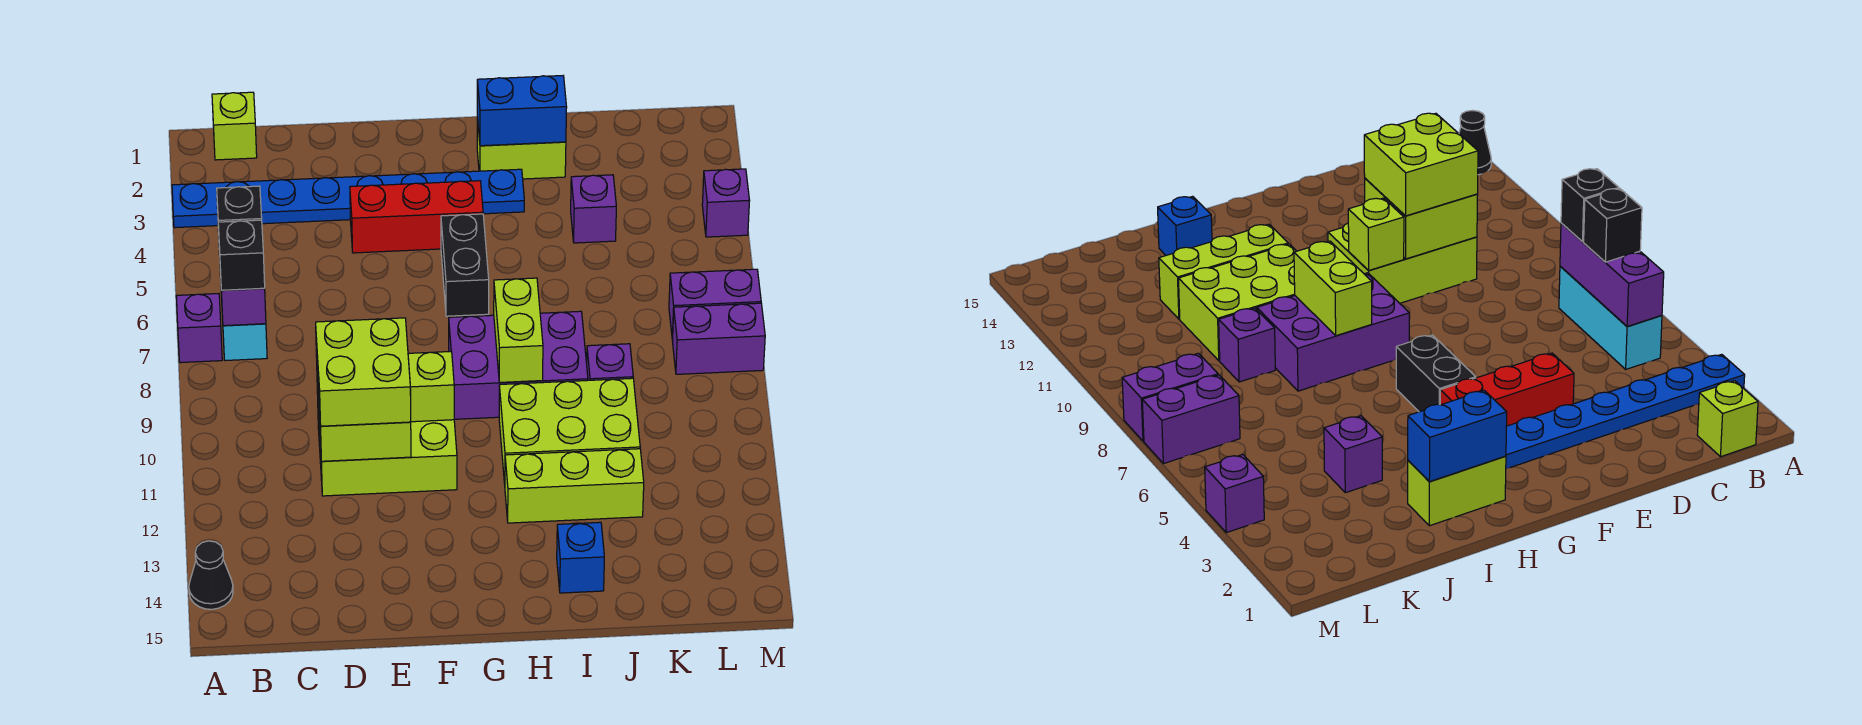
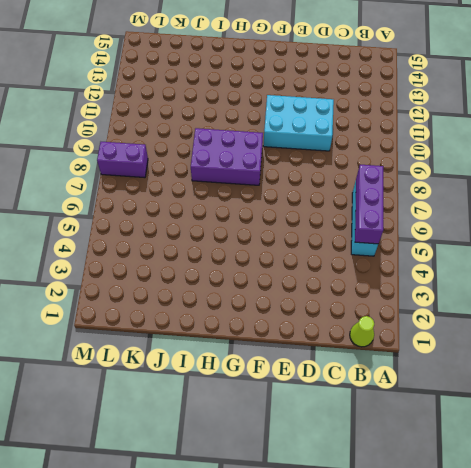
lime 1x1 cone [350,316,374,347] -> lime 1x1 brick [212,92,257,160]
cyan 2x3 brick [263,95,334,151] -> lime 2x3 brick [318,411,457,496]
none -> blue 1x8 plate [172,169,524,228]
none -> purple 1x1 brick [176,294,222,363]
none -> black 1x1 cone [189,541,233,609]

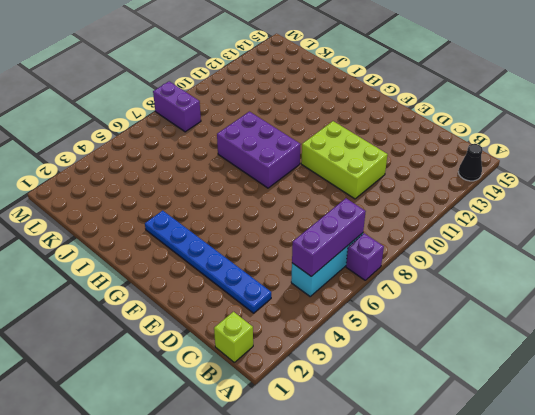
blue 1x6 plate [145,211,271,313] -> blue 1x8 plate [172,169,524,228]
none -> red 1x3 brick [350,181,483,253]
none -> black 1x2 brick [441,214,489,316]
none -> lime 1x2 brick [477,117,566,179]

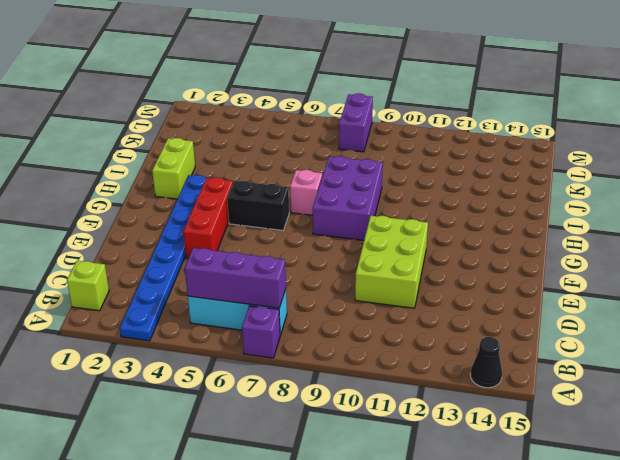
pink 1x1 brick [290,170,322,215] -> none
none -> lime 2x3 brick [499,378,640,484]
none -> lime 1x3 brick [505,449,644,523]
none -> blue 1x1 brick [557,522,604,593]

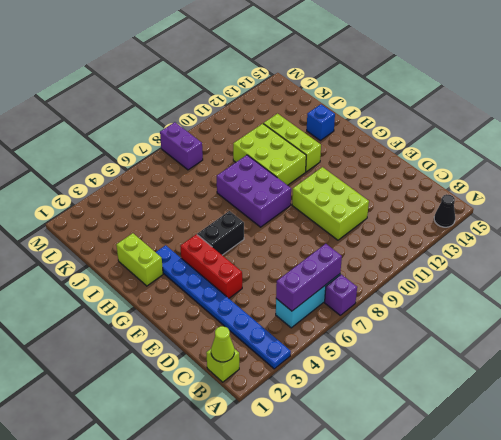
lime 1x1 cone [211,326,234,362] -> none
none -> purple 1x1 brick [571,175,616,243]
none -> purple 1x1 brick [587,344,633,380]
none -> purple 1x2 brick [669,269,761,340]

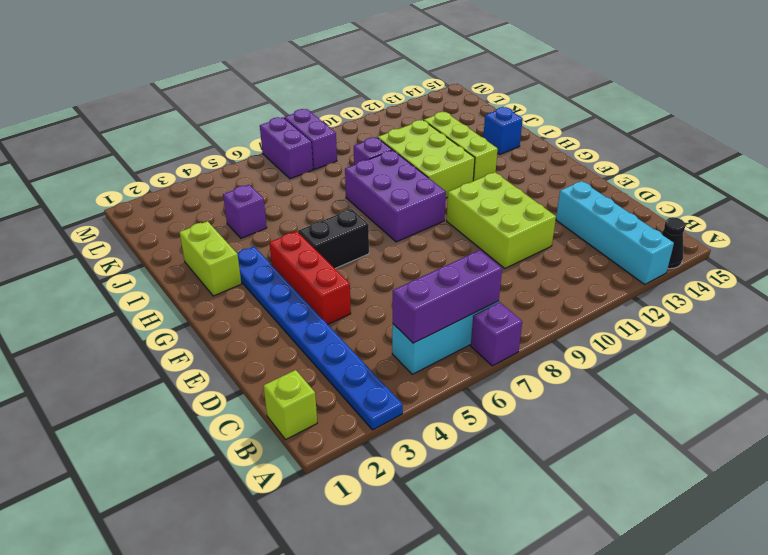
cyan 1x4 brick [556,181,674,285] -> none
none -> purple 1x1 brick [702,169,750,237]
none -> lime 2x2 brick [317,374,411,461]
none -> lime 1x1 brick [408,351,454,422]

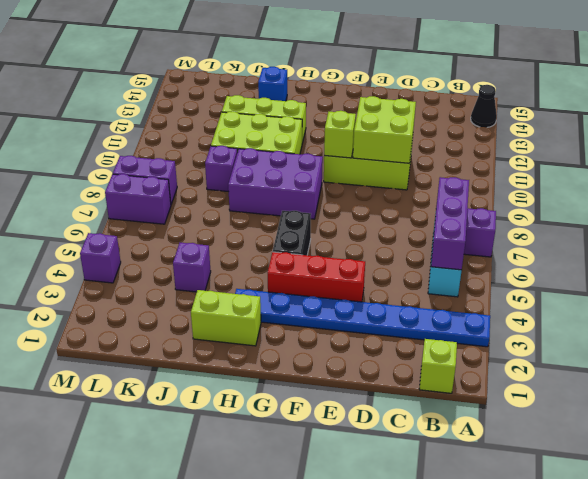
none -> blue 1x2 brick [477,76,567,146]
none -> lime 1x2 brick [494,278,543,382]
none -> black 1x1 brick [217,186,262,228]

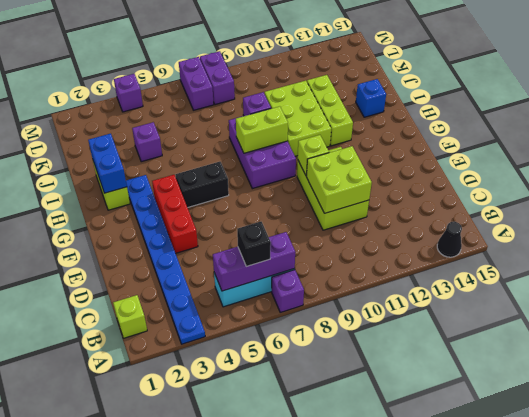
none -> black 1x1 brick [218,220,265,290]
none -> lime 2x2 brick [316,318,411,426]

